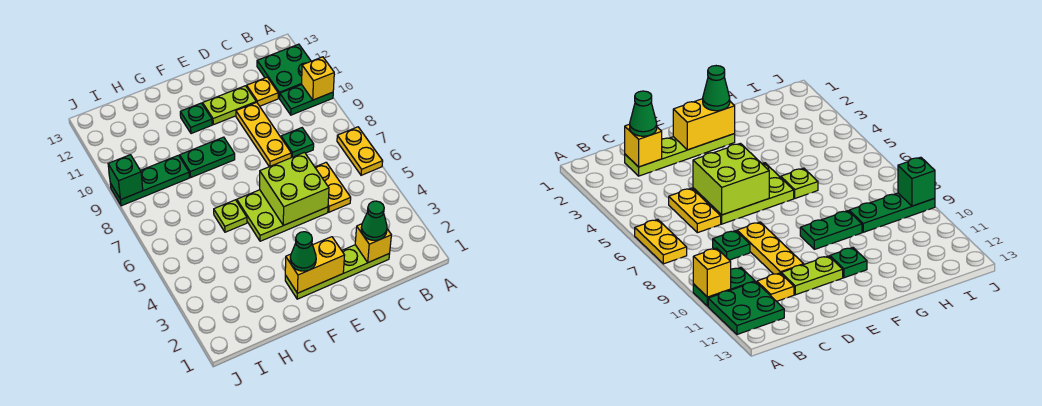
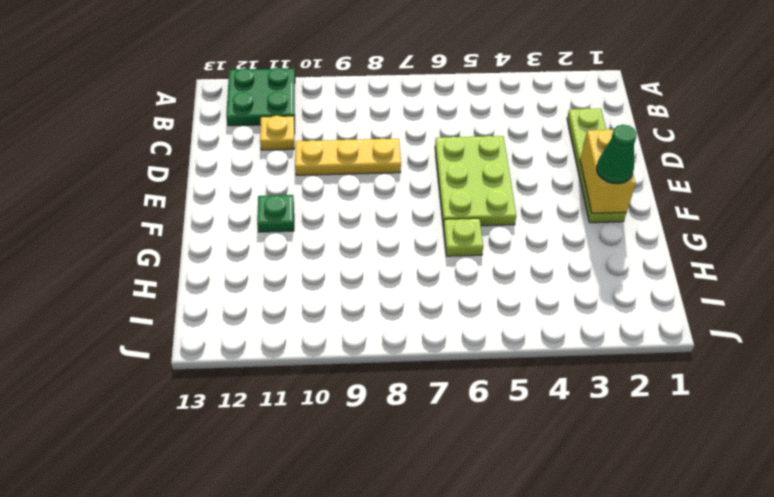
none -> yellow 1x2 plate [337,127,383,175]
none -> green 1x2 plate [280,85,333,115]
none -> yellow 1x2 plate [315,163,351,212]

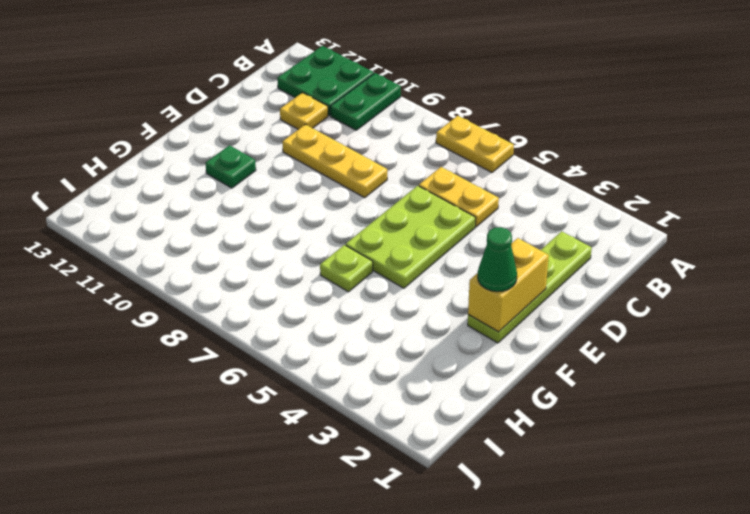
none -> green 1x1 plate [281,128,314,158]
none -> lime 1x2 plate [203,86,256,125]
none -> green 1x2 plate [180,137,235,177]

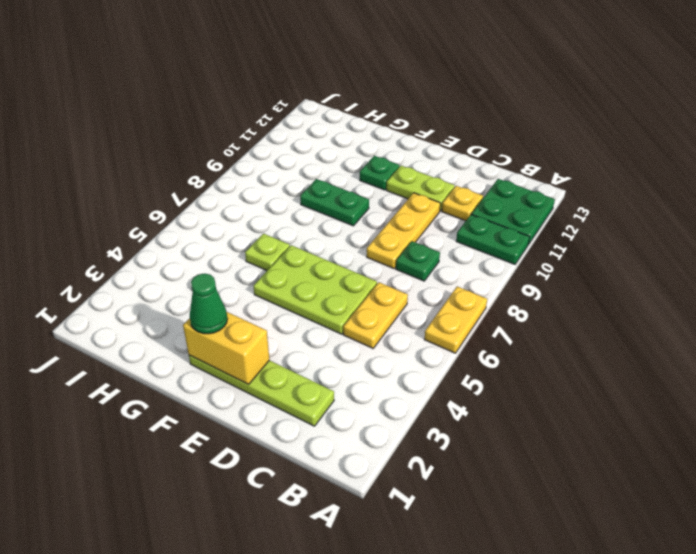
none -> green 1x3 plate [110,155,189,206]
none -> yellow 1x1 brick [302,57,334,100]
none -> yellow 1x1 brick [355,224,391,262]

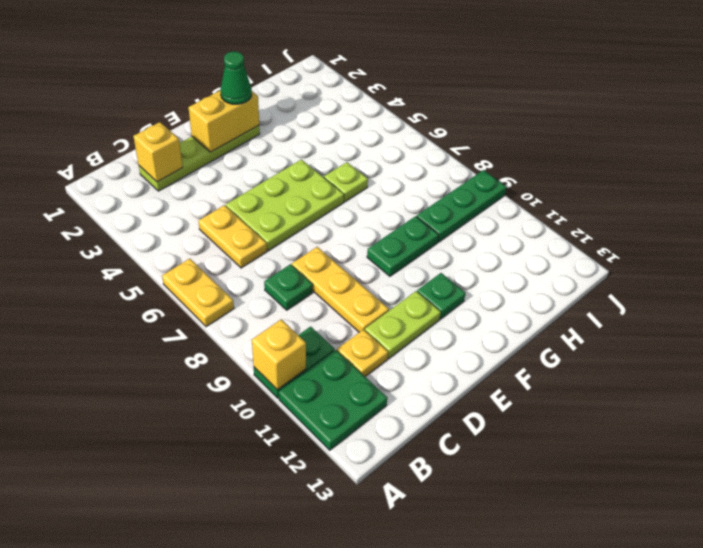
none -> lime 2x2 brick [260,152,329,225]
none -> green 1x1 brick [108,155,143,200]
none -> green 1x1 cone [361,201,387,240]

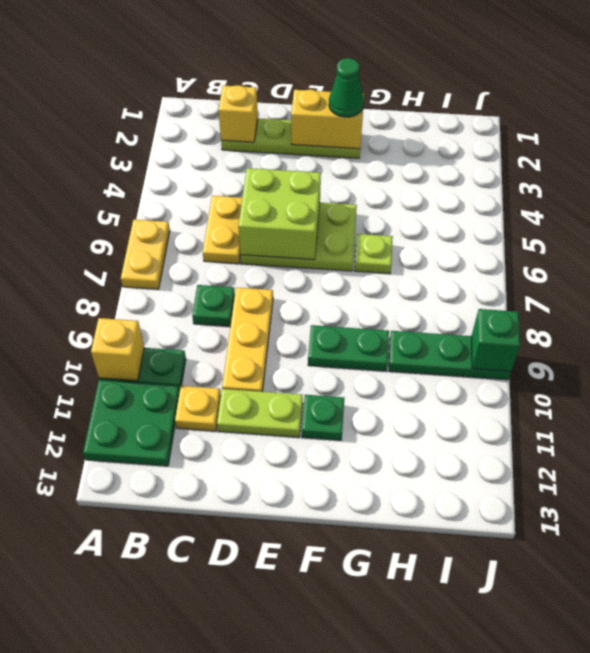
none -> green 1x1 cone [361,201,387,240]

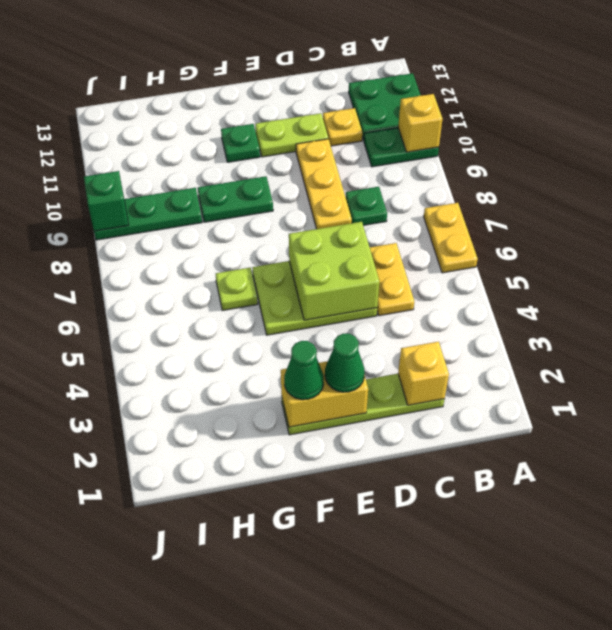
green 1x1 cone [325,334,365,392] -> green 1x1 cone moved to [361,201,387,240]

